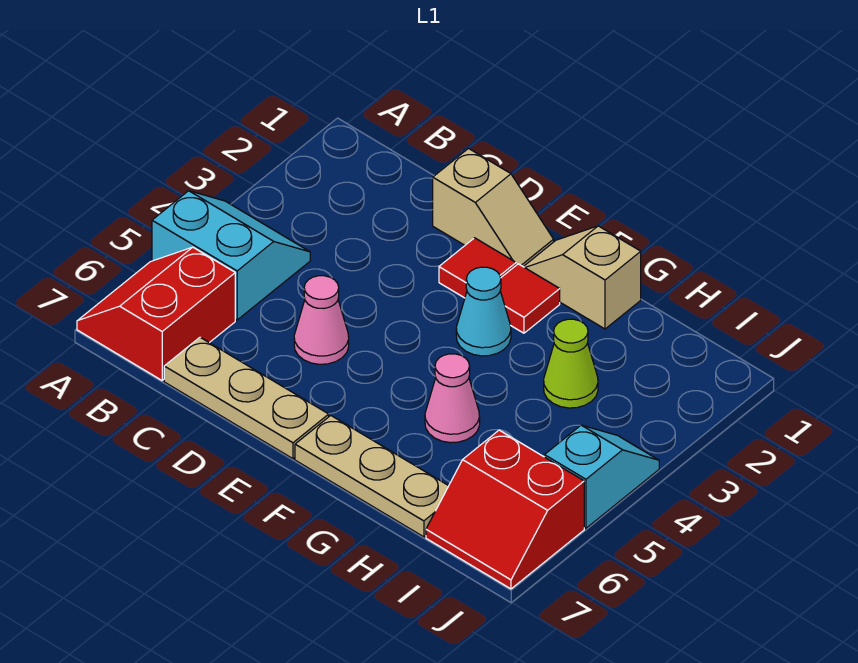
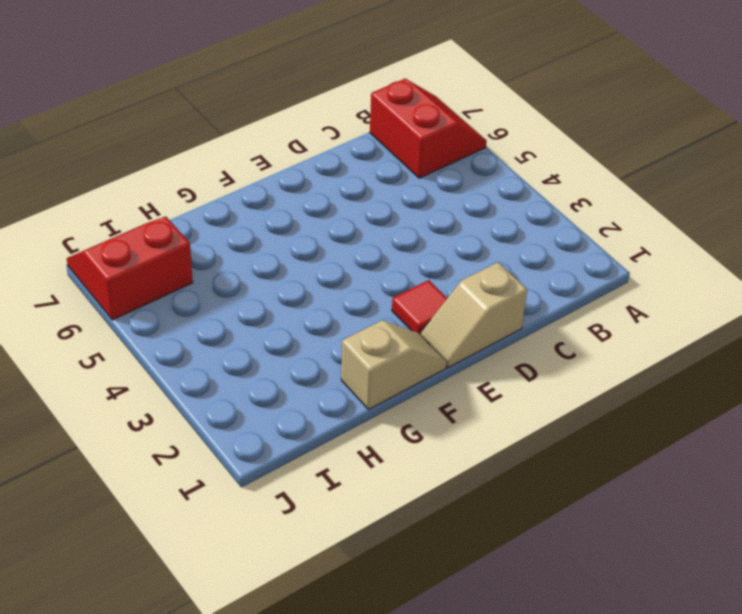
none -> cyan 2x2 slope [152,191,310,320]
none -> tan 1x3 plate [164,337,329,459]
none -> pink 1x1 cone [294,276,349,364]

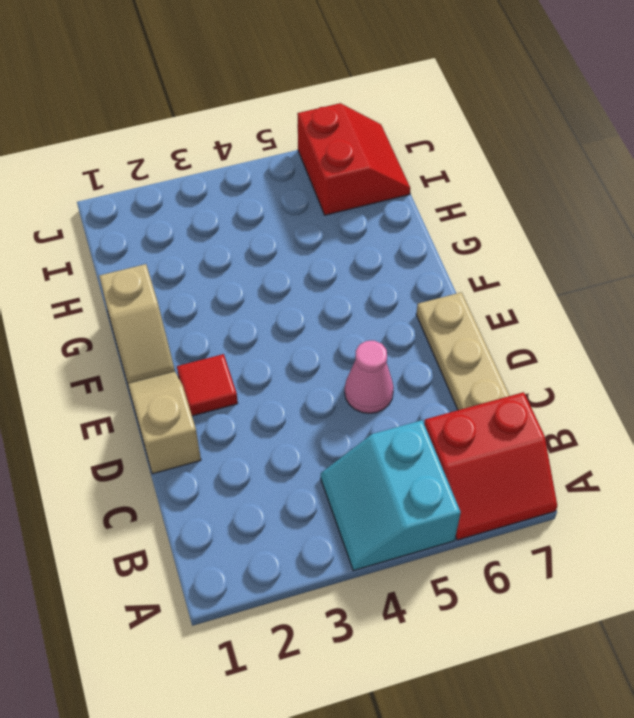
none -> red 1x1 tile [500,264,560,333]
none -> cyan 1x1 cone [456,267,511,356]
none -> tan 1x3 plate [295,416,448,537]

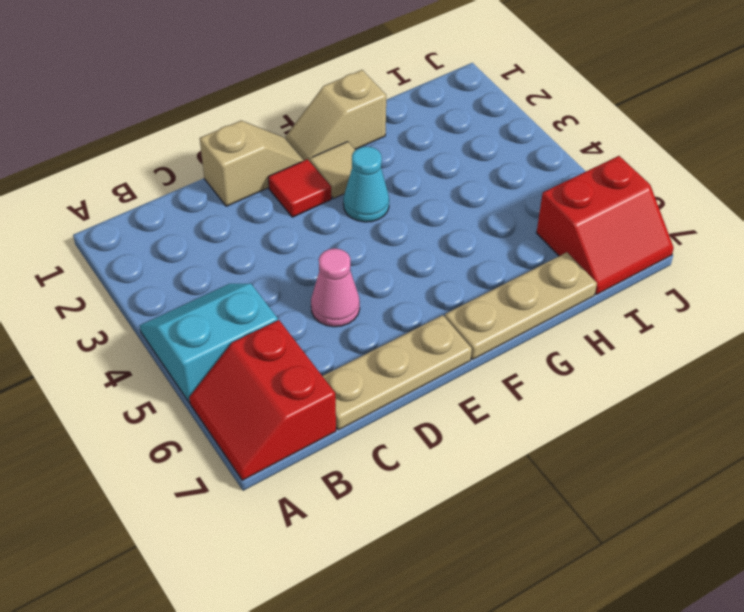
tan 1x1 tile [310,142,355,198] -> red 1x1 tile [500,264,560,333]
none -> pink 1x1 cone [425,354,480,443]
none -> lime 1x1 cone [544,319,598,408]
none -> cyan 1x2 slope [544,425,659,528]

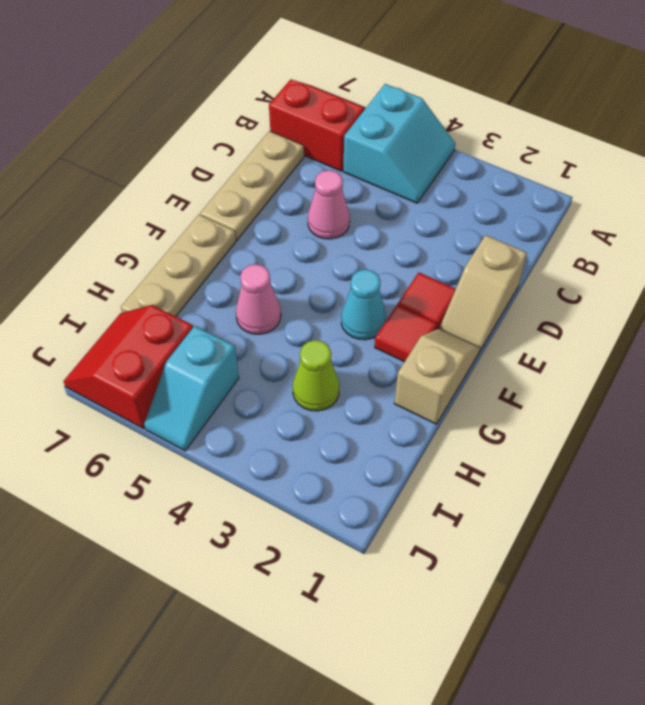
cyan 1x2 slope [144,326,239,451] -> cyan 1x2 slope turned to [544,425,659,528]

